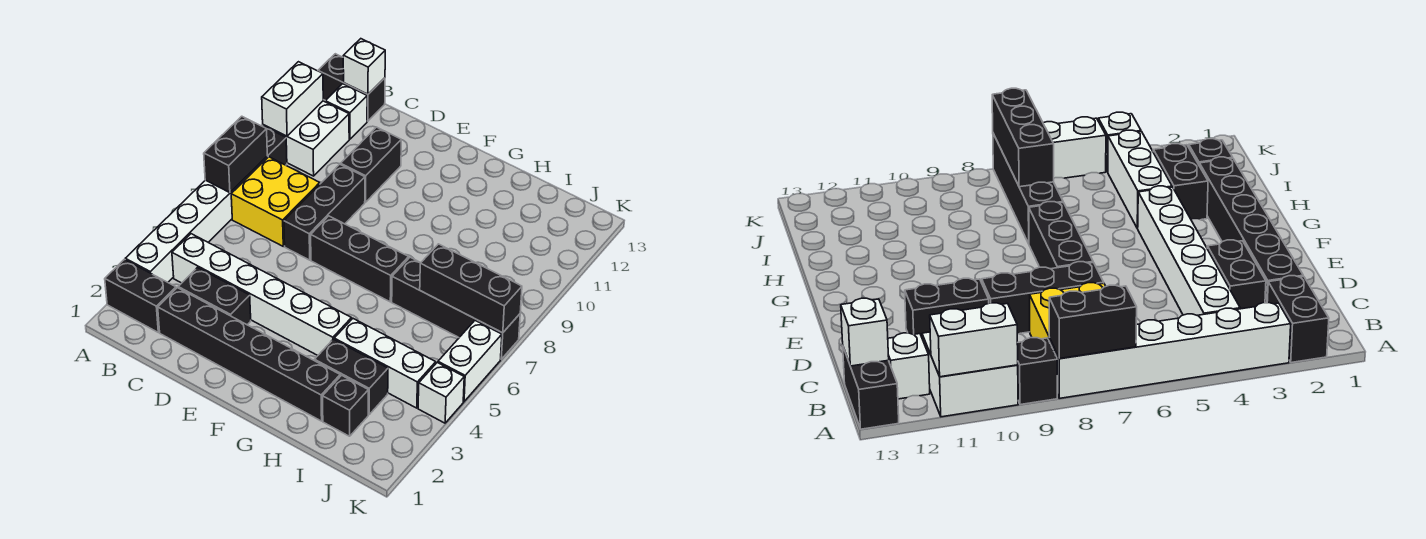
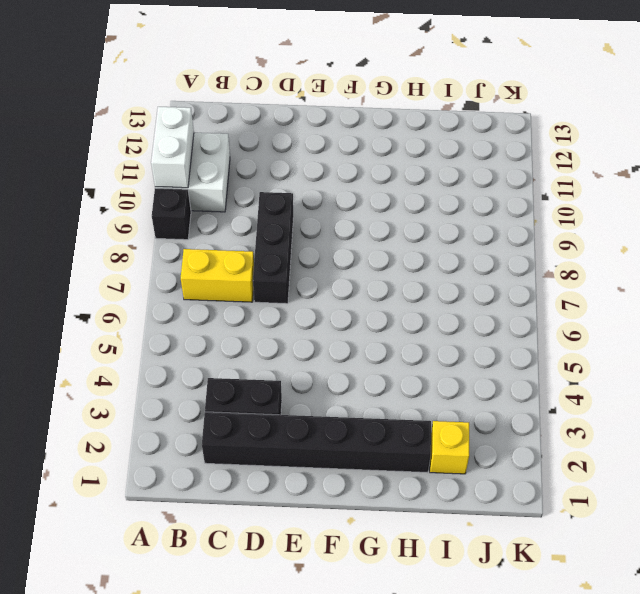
yellow 1x2 brick [181,249,254,302] -> yellow 2x2 brick [231,157,320,246]
yellow 1x1 brick [430,421,469,474] -> black 1x1 brick [323,375,368,436]
none -> black 1x2 brick [105,259,176,332]
none -> white 1x6 brick [125,157,267,282]
none -> black 1x2 brick [318,54,385,121]

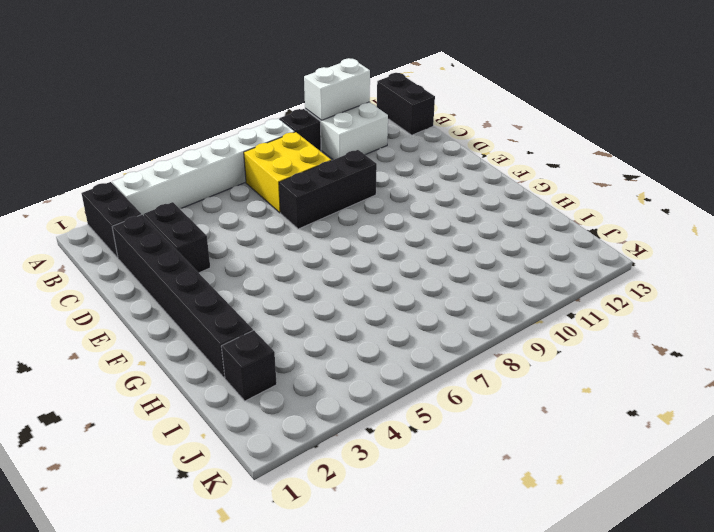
none -> white 1x6 brick [172,234,352,355]
none -> white 1x1 brick [325,84,367,139]
none -> black 1x2 brick [341,127,401,202]

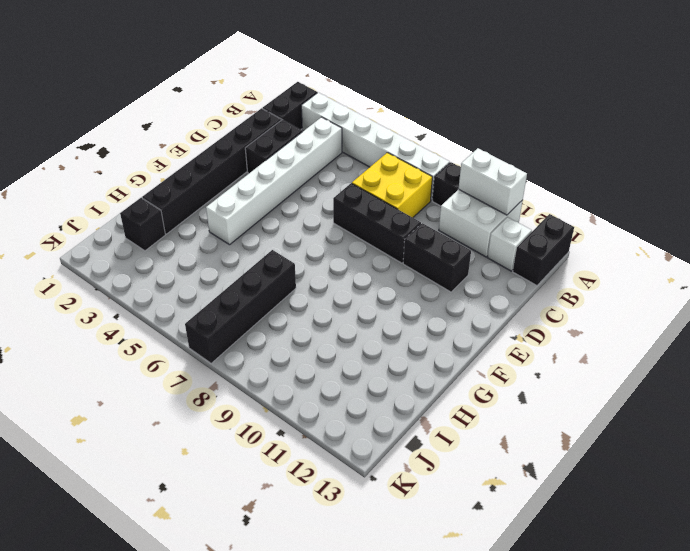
none -> black 1x3 brick [311,216,409,302]
none -> black 1x2 brick [315,339,388,414]
none -> white 1x3 brick [334,319,436,408]

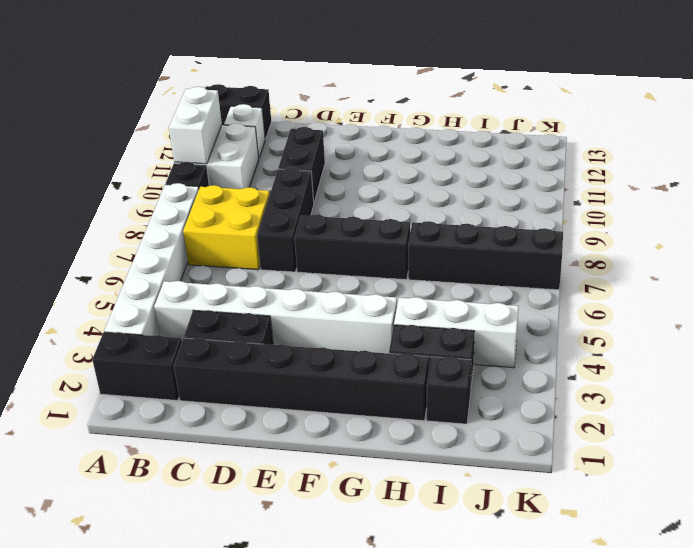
none -> white 1x1 brick [418,363,464,423]
none -> white 1x2 brick [438,321,502,402]
none -> black 1x2 brick [204,116,267,193]

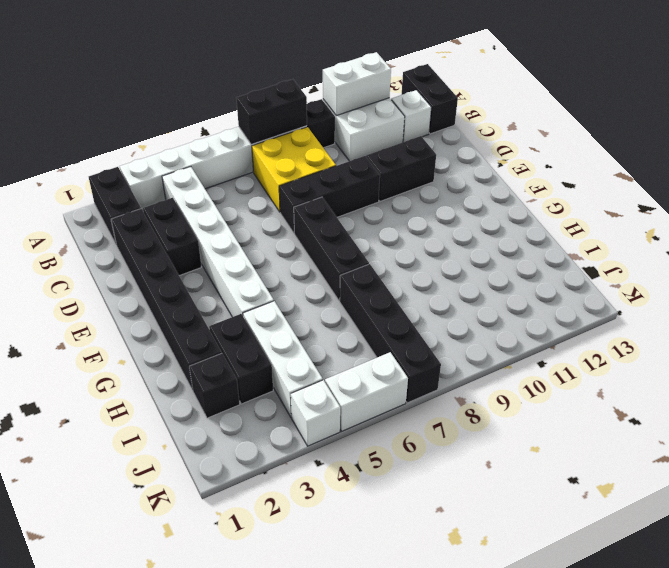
none -> white 1x1 brick [343,39,385,94]
none -> black 1x3 brick [420,244,522,333]

